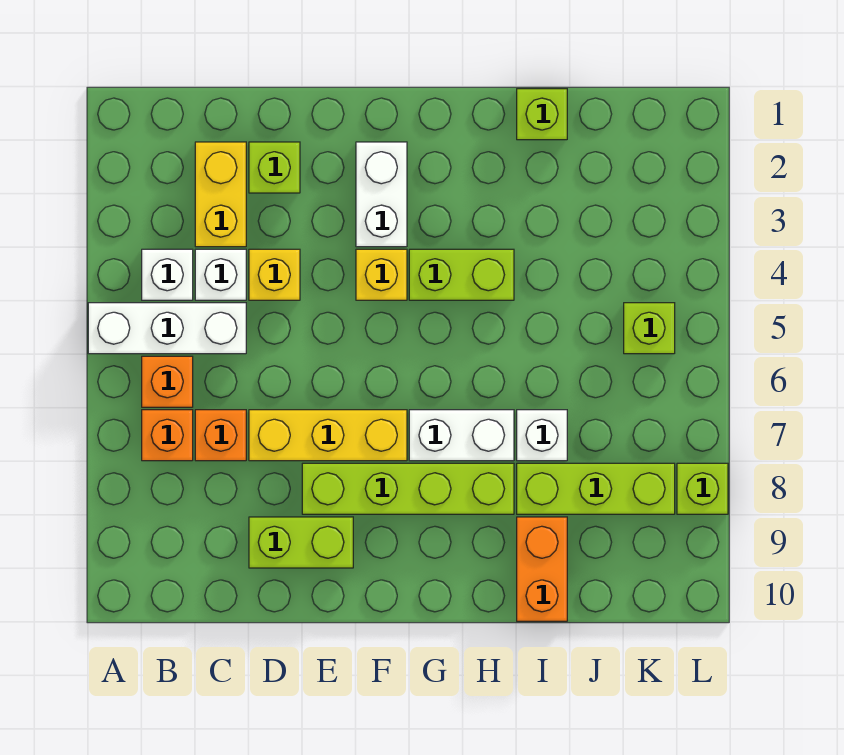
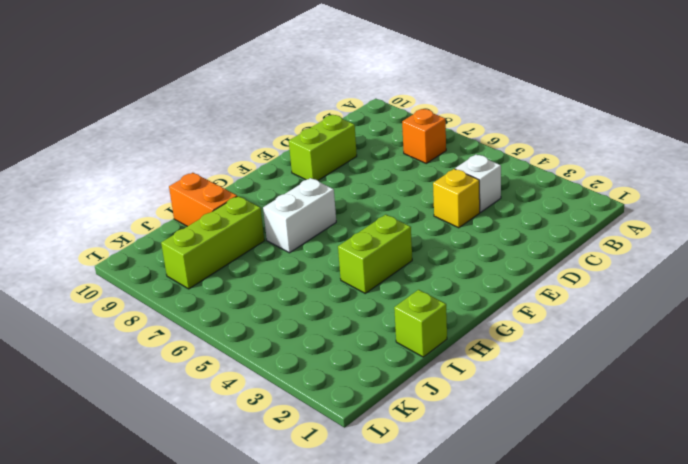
none -> white 1x3 brick [88,303,246,354]
none -> white 1x1 brick [142,249,193,300]
none -> orange 1x1 brick [142,356,193,407]

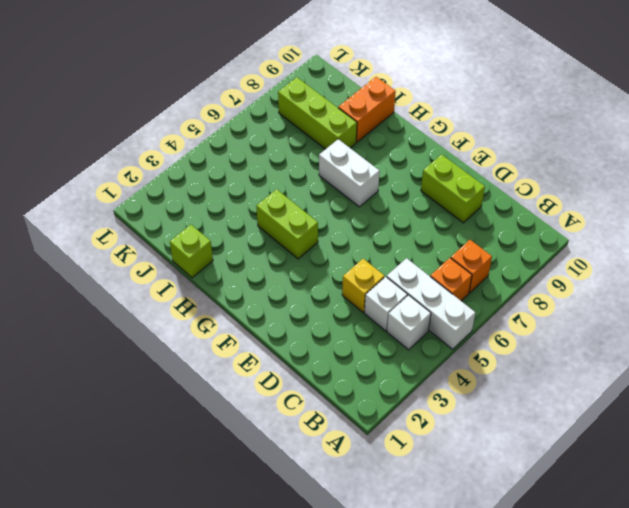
none -> yellow 1x2 brick [195,142,246,247]
none -> orange 1x1 brick [195,410,246,461]
none -> lime 1x1 brick [249,142,300,193]

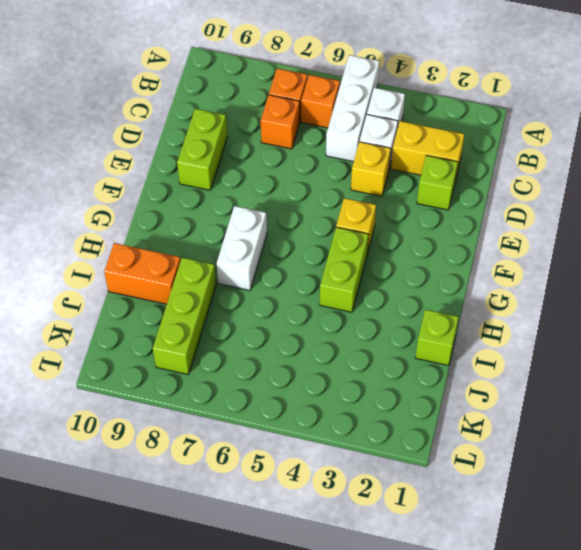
none -> yellow 1x3 brick [249,410,407,461]
none -> lime 1x4 brick [302,463,514,514]
none -> white 1x2 brick [356,142,407,247]

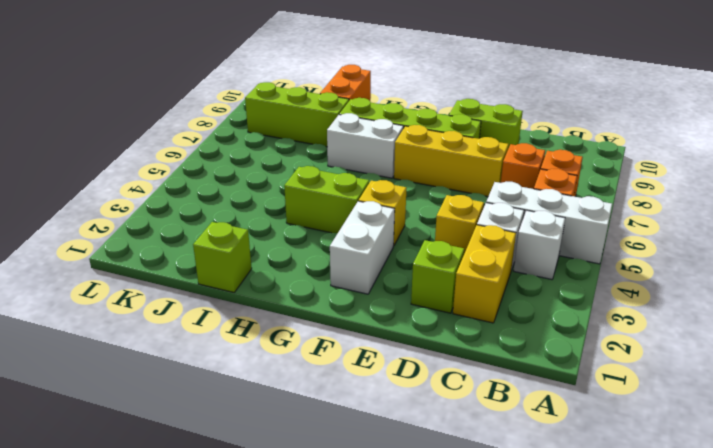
none -> white 1x1 brick [517,410,567,461]
none -> lime 1x1 brick [624,303,675,354]
none -> lime 1x1 brick [677,463,728,514]

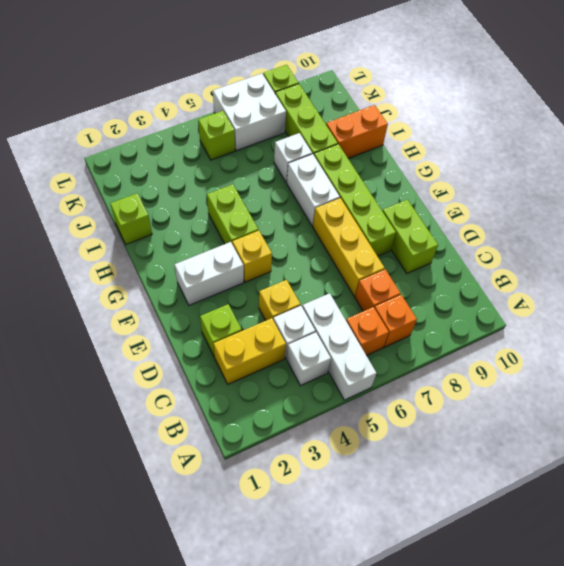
white 2x2 brick [213,73,286,151] -> none

